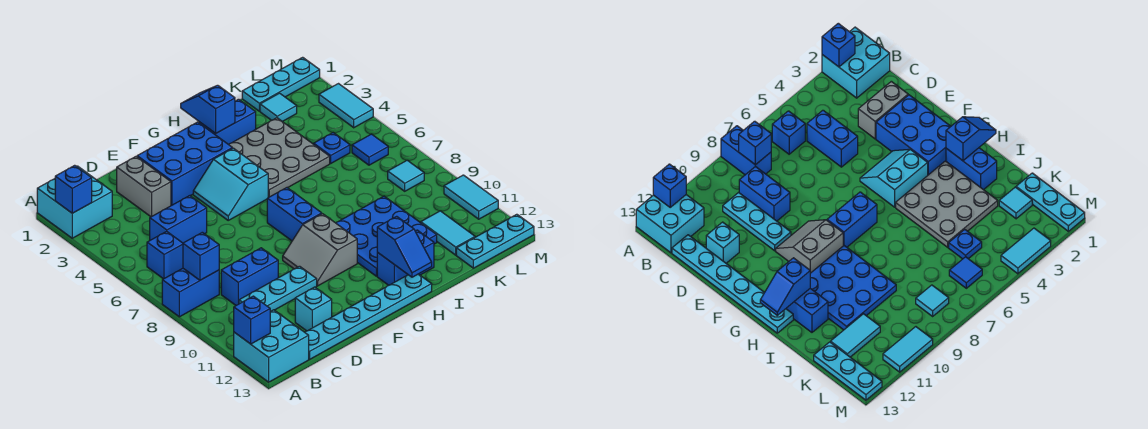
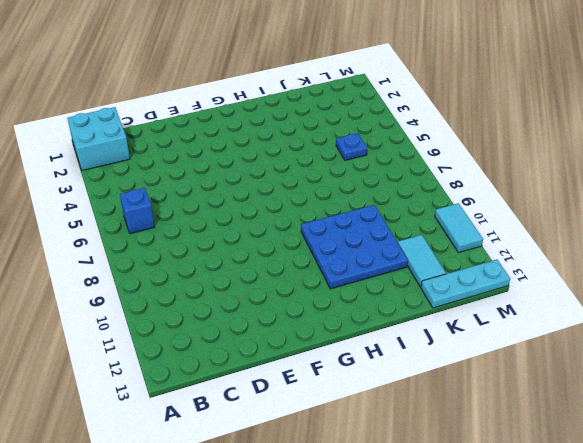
none -> blue 1x2 brick [162,269,219,317]
none -> cyan 2x2 brick [234,310,309,382]
none -> blue 1x2 brick [150,196,207,243]
none -> blue 1x2 brick [221,248,278,305]

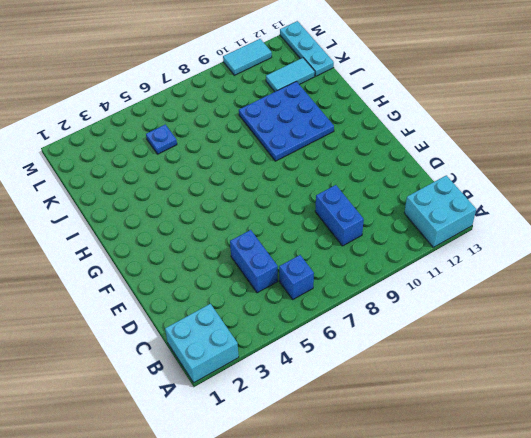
none -> blue 1x2 brick [162,269,219,317]
none -> cyan 1x3 plate [239,266,317,312]
none -> cyan 1x6 plate [305,274,432,359]
none -> grey 1x2 brick [117,156,171,217]

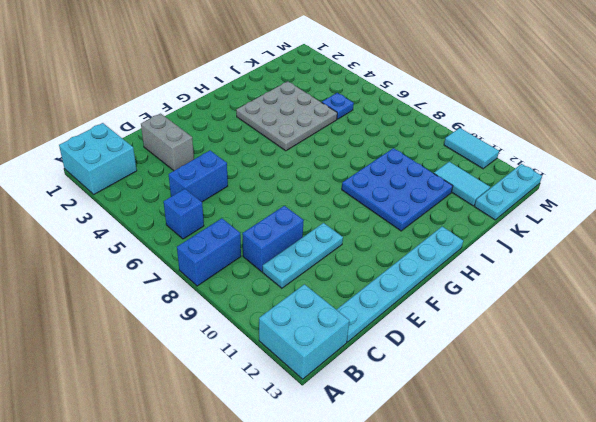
none -> cyan 1x1 brick [295,287,332,331]
none -> blue 2x3 brick [137,122,233,206]
none -> cyan 2x2 slope [193,148,268,220]
none -> grey 2x2 slope [283,214,357,286]

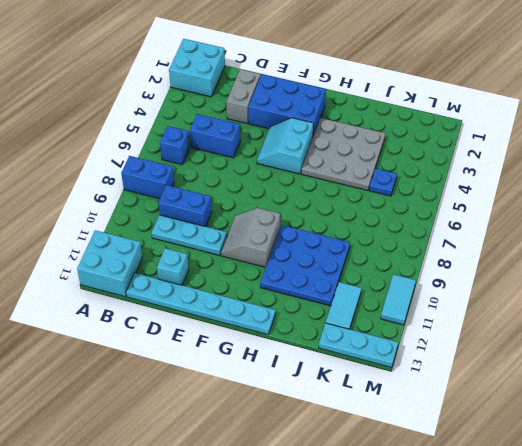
none -> blue 1x2 brick [267,188,322,241]
none -> blue 1x2 brick [199,99,256,145]
none -> blue 1x2 brick [377,230,434,285]
none -> cyan 1x3 plate [242,57,320,111]

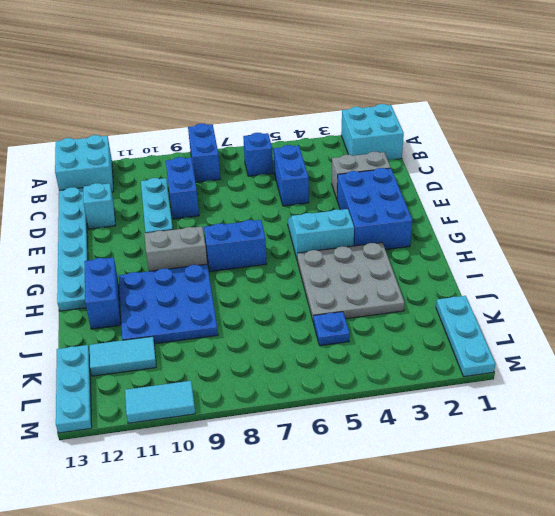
none -> blue 1x2 brick [199,99,256,145]
none -> cyan 1x1 tile [260,93,297,122]
none -> blue 1x1 tile [352,134,388,165]
none -> cyan 1x1 tile [388,160,424,191]

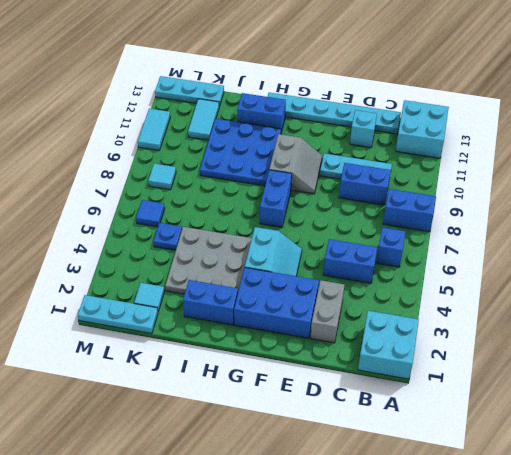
none -> cyan 1x2 tile [319,84,373,128]
none -> blue 1x1 brick [55,165,92,213]
none -> blue 1x1 brick [234,296,270,344]
none -> blue 1x1 brick [183,232,219,280]

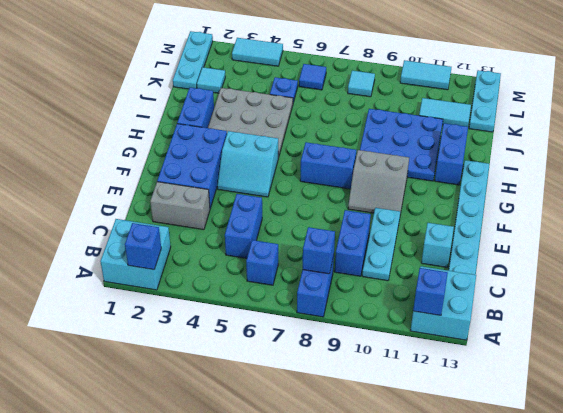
none -> blue 1x2 slope [181,85,235,134]
none -> blue 1x2 slope [377,216,432,277]

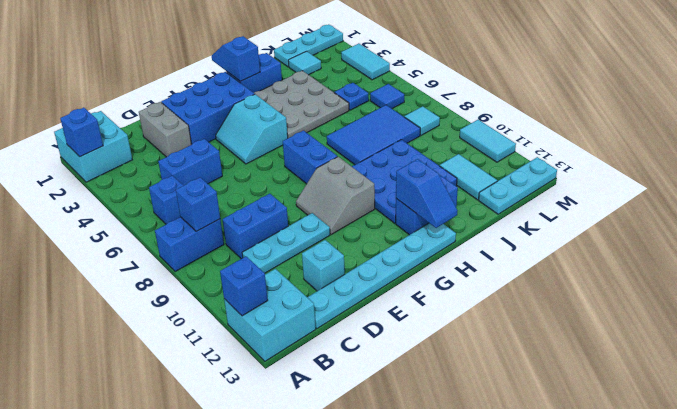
blue 2x3 tile [327,105,420,165] -> none

